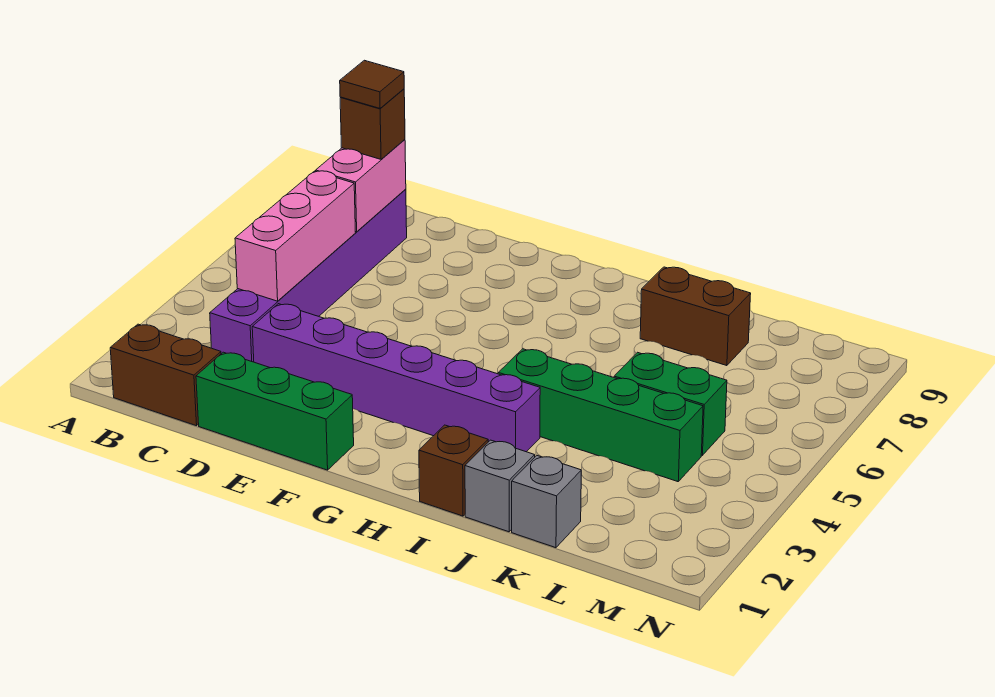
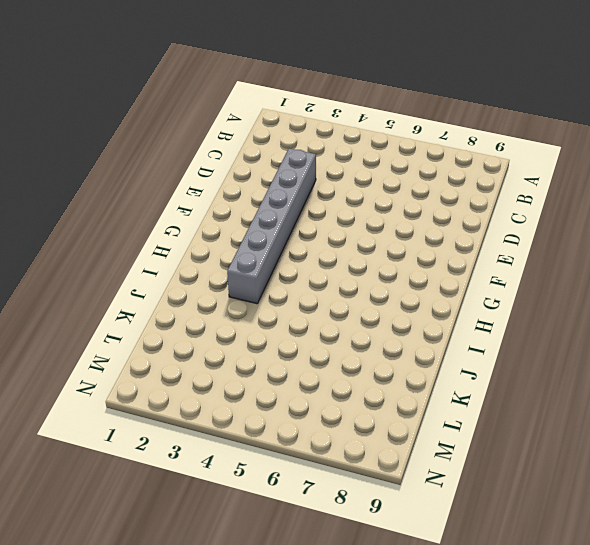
grey 1x6 brick [227,148,316,304] -> purple 1x6 brick [252,304,540,452]
none -> brown 1x2 brick [110,324,221,426]
none -> purple 1x6 brick [210,189,407,362]
none -> green 1x3 brick [196,352,354,470]

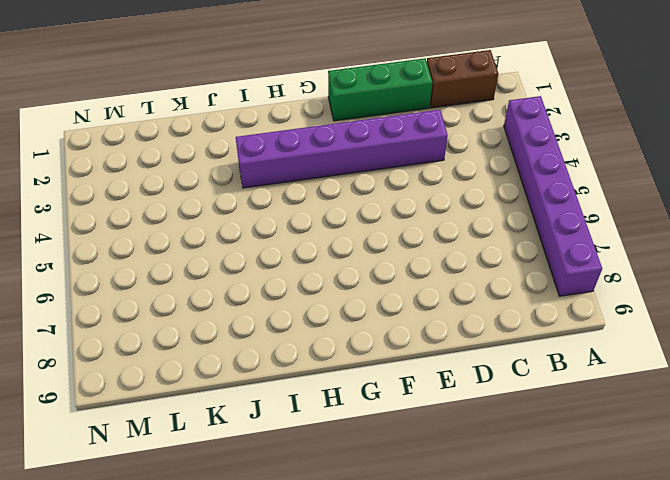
purple 1x6 brick [504,96,602,296] -> purple 1x6 brick moved to [210,189,407,362]
none -> brown 1x1 brick [419,425,488,516]
none -> green 1x4 brick [498,349,703,482]
none -> grey 1x1 brick [465,440,535,532]

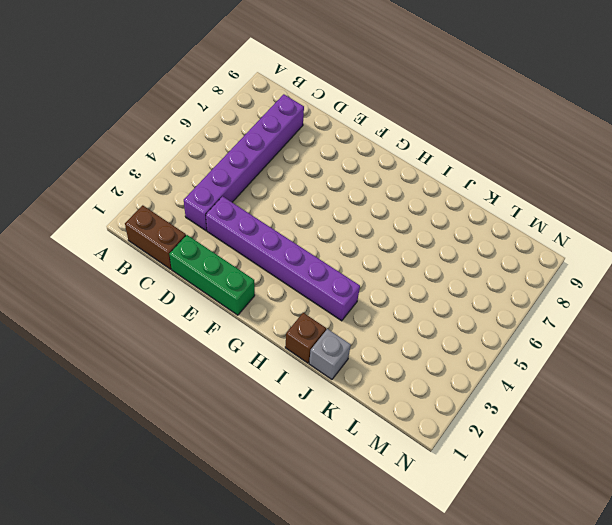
none -> green 1x4 brick [498,349,703,482]
none -> brown 1x2 brick [640,267,751,366]
none -> grey 1x1 brick [512,456,581,548]

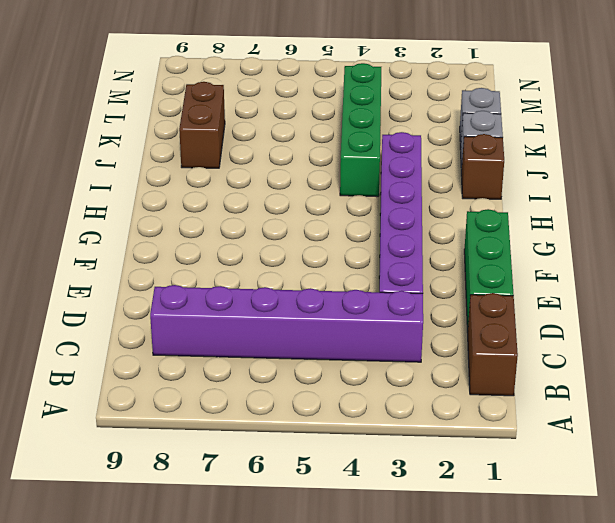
none -> green 1x2 brick [614,352,727,455]
none -> pink 1x3 brick [235,171,355,301]
none -> pink 1x2 brick [316,140,406,232]

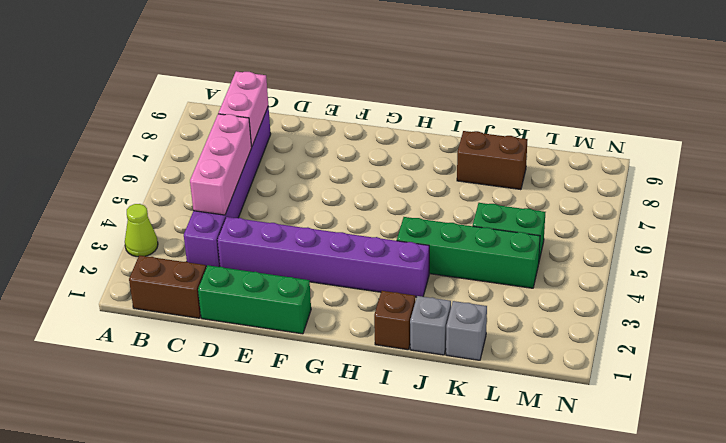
lime 1x1 cone [125,204,158,257] -> none
none -> brown 1x1 brick [340,89,405,159]
none -> brown 1x1 tile [340,60,404,108]

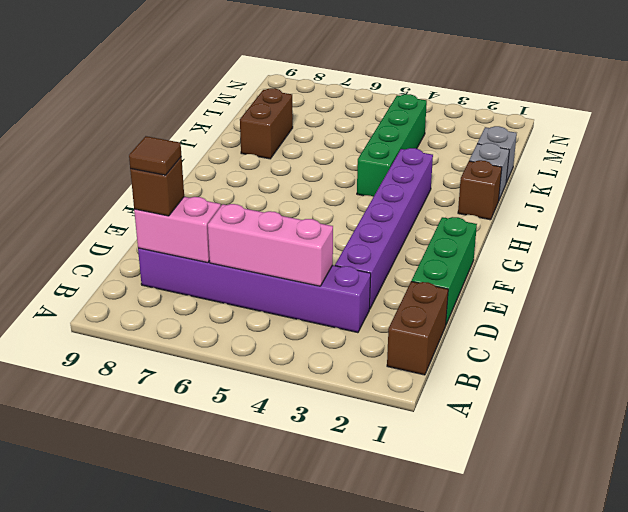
none -> green 1x2 brick [614,352,727,455]

